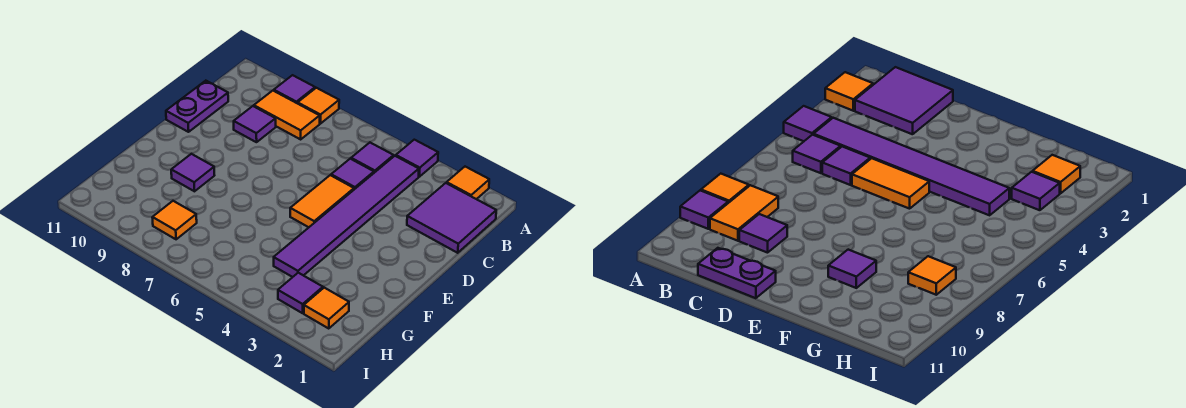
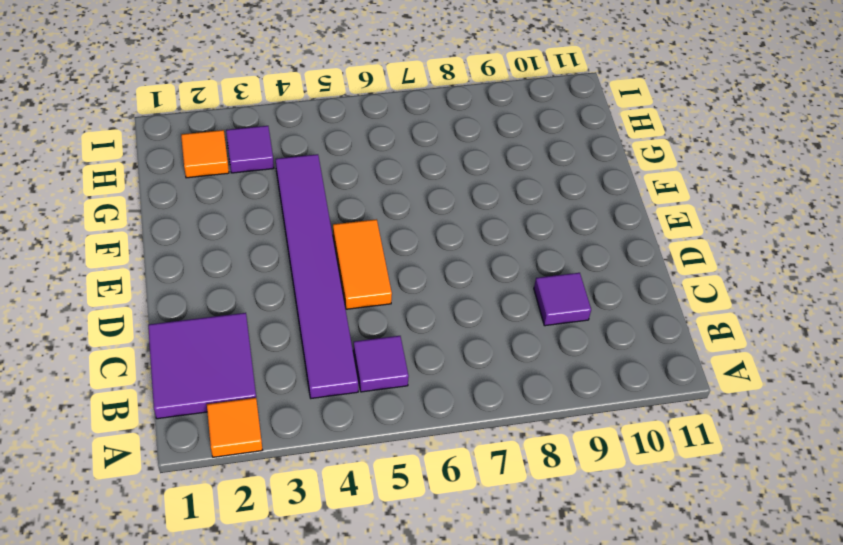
none -> purple 1x1 tile [396,140,438,177]
none -> orange 1x1 tile [298,88,339,124]
none -> purple 1x1 tile [273,75,315,103]

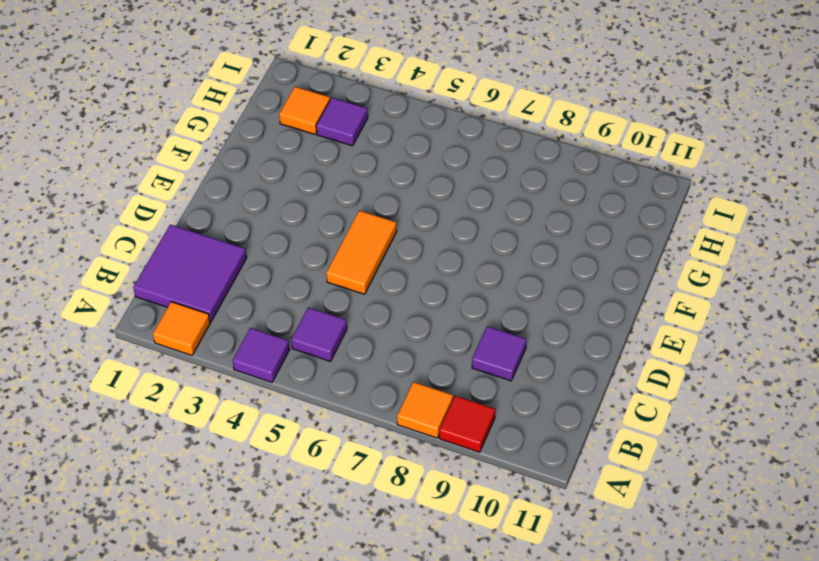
red 1x1 tile [439,396,495,452] -> purple 1x1 tile [273,75,315,103]
none -> purple 1x6 tile [274,156,419,277]
none -> orange 1x2 tile [254,91,320,139]
none -> purple 1x1 tile [331,159,374,189]

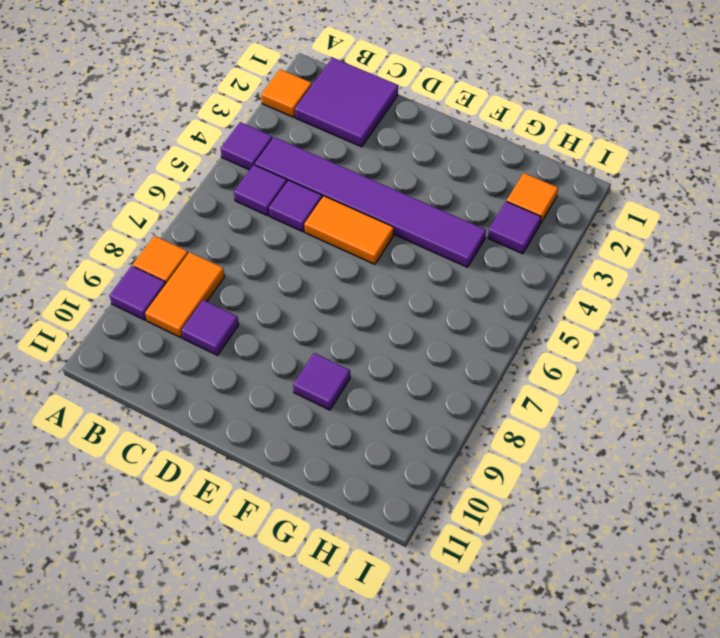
none -> purple 1x2 plate [166,81,228,132]
none -> orange 1x1 tile [152,201,197,239]

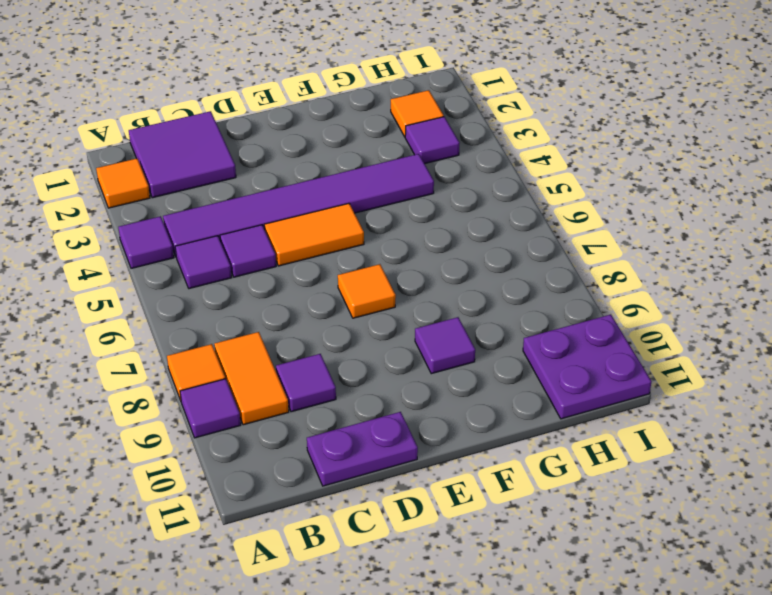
orange 1x1 tile [338,264,396,318] -> orange 1x1 tile moved to [152,201,197,239]
purple 2x2 plate [523,315,651,419] -> none

